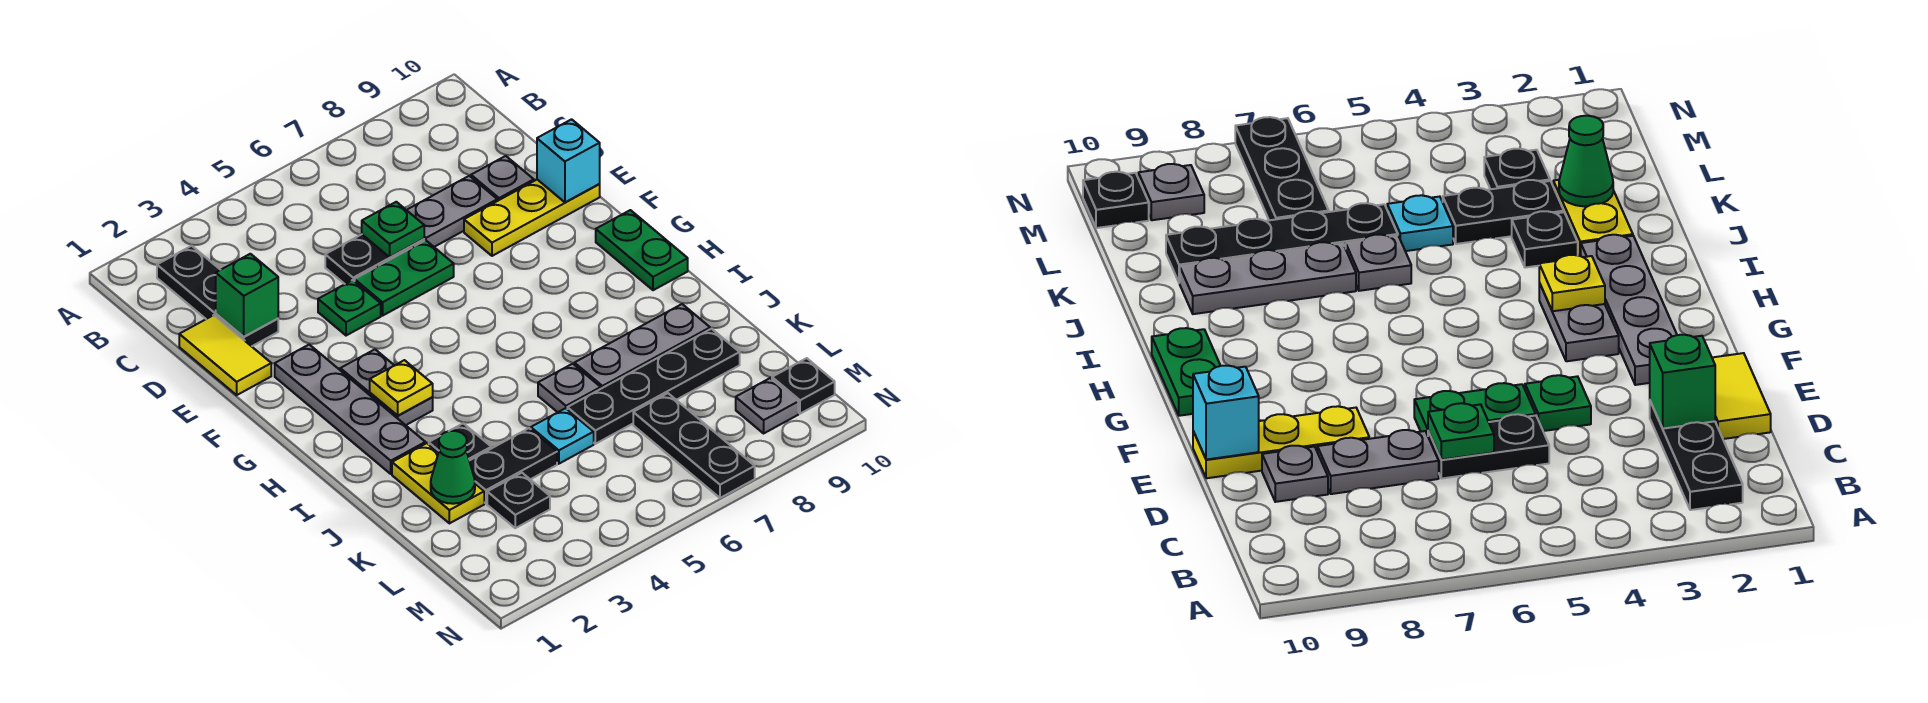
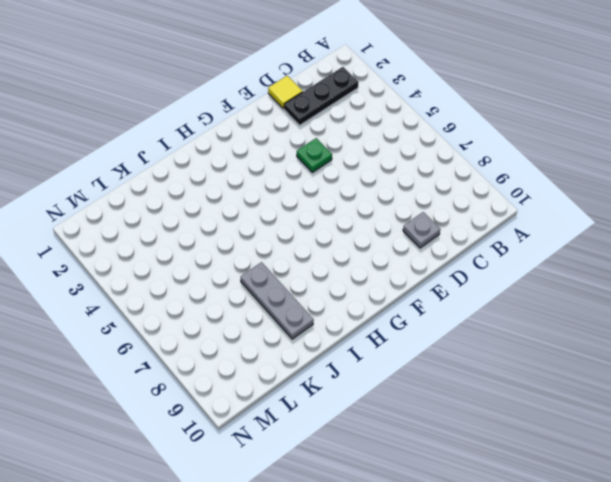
yellow 1x1 tile [268,76,303,109] -> yellow 1x2 tile [179,315,271,395]
none -> black 1x2 plate [325,234,424,284]
none -> grey 1x2 plate [407,176,497,247]
none -> green 1x2 plate [355,240,454,316]

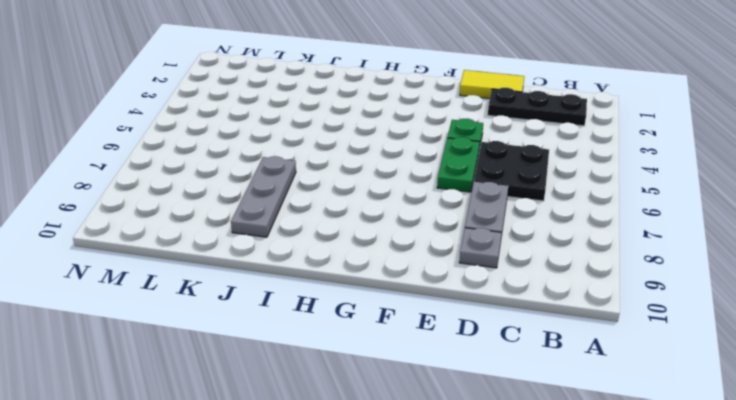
black 2x2 plate [474,141,549,201] -> black 1x2 plate [325,234,424,284]
none -> yellow 1x3 plate [464,180,600,256]
none -> grey 1x4 plate [275,345,425,474]
none -> grey 1x2 plate [340,349,433,425]

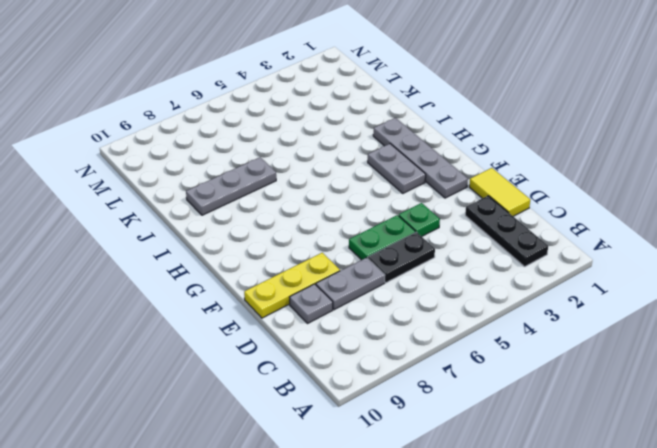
none -> green 1x2 plate [596,210,688,290]
none -> yellow 1x2 plate [392,443,484,523]
none -> black 1x1 plate [429,423,491,461]

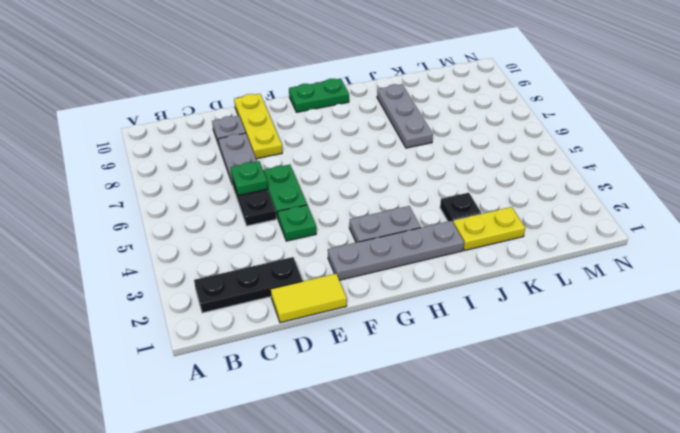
none -> grey 1x1 plate [538,364,601,412]
none -> black 1x2 plate [470,428,557,503]
none -> cyan 1x1 plate [531,408,594,464]

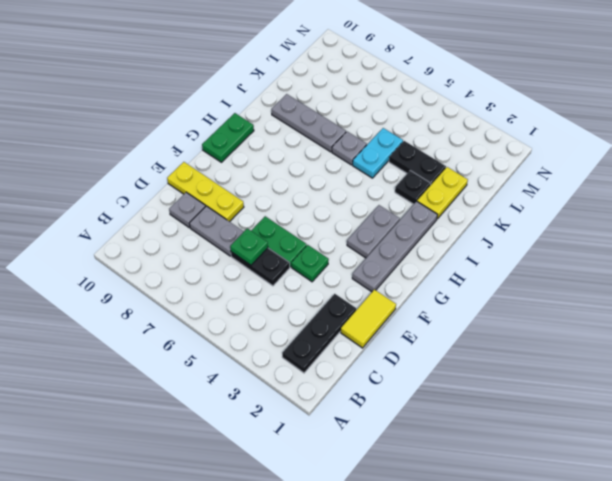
cyan 1x2 plate [353,128,403,178] -> cyan 1x1 plate [531,408,594,464]
none -> black 1x4 plate [567,329,740,444]
none -> black 1x1 plate [487,473,550,528]
none -> black 1x3 plate [633,393,755,498]

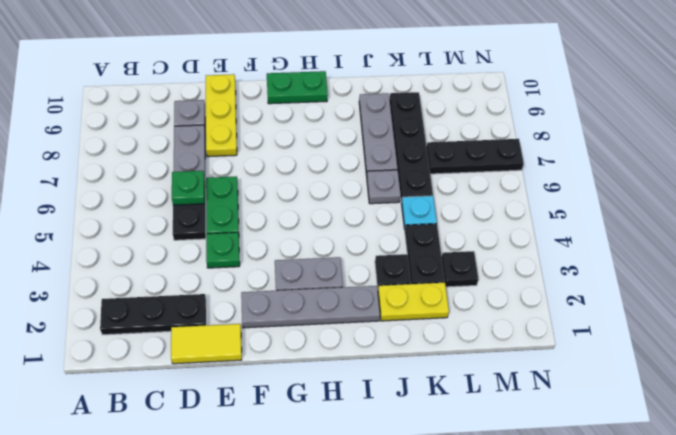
none -> grey 1x1 plate [736,378,798,433]
none -> black 1x1 plate [772,358,835,414]
none -> green 1x1 brick [216,254,278,337]

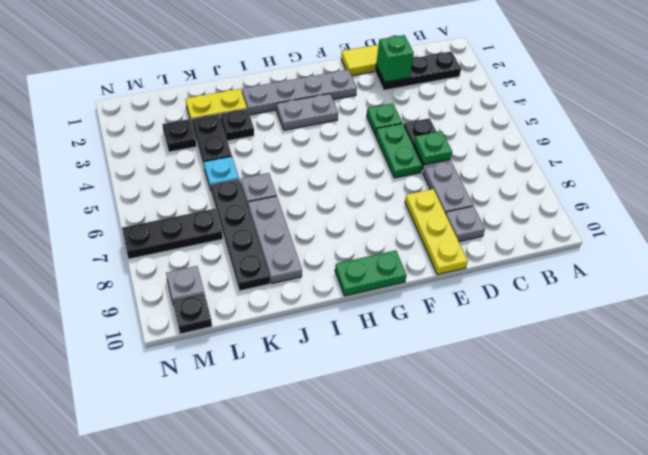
none -> cyan 1x1 brick [537,119,600,202]
none -> yellow 1x1 plate [370,360,433,416]
none -> green 1x1 cone [431,431,475,504]

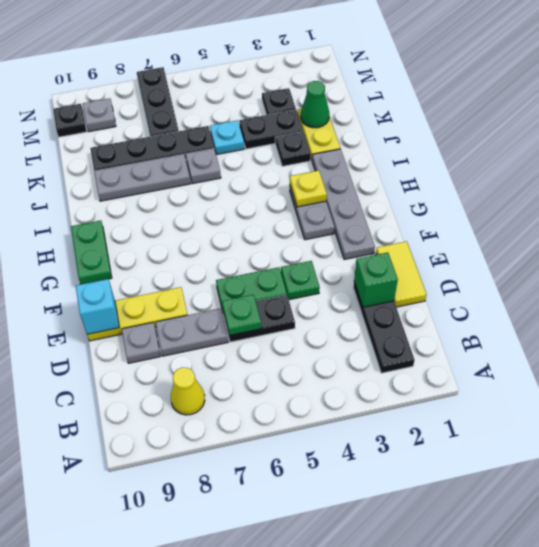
yellow 1x1 cone [171,367,205,415] -> none

